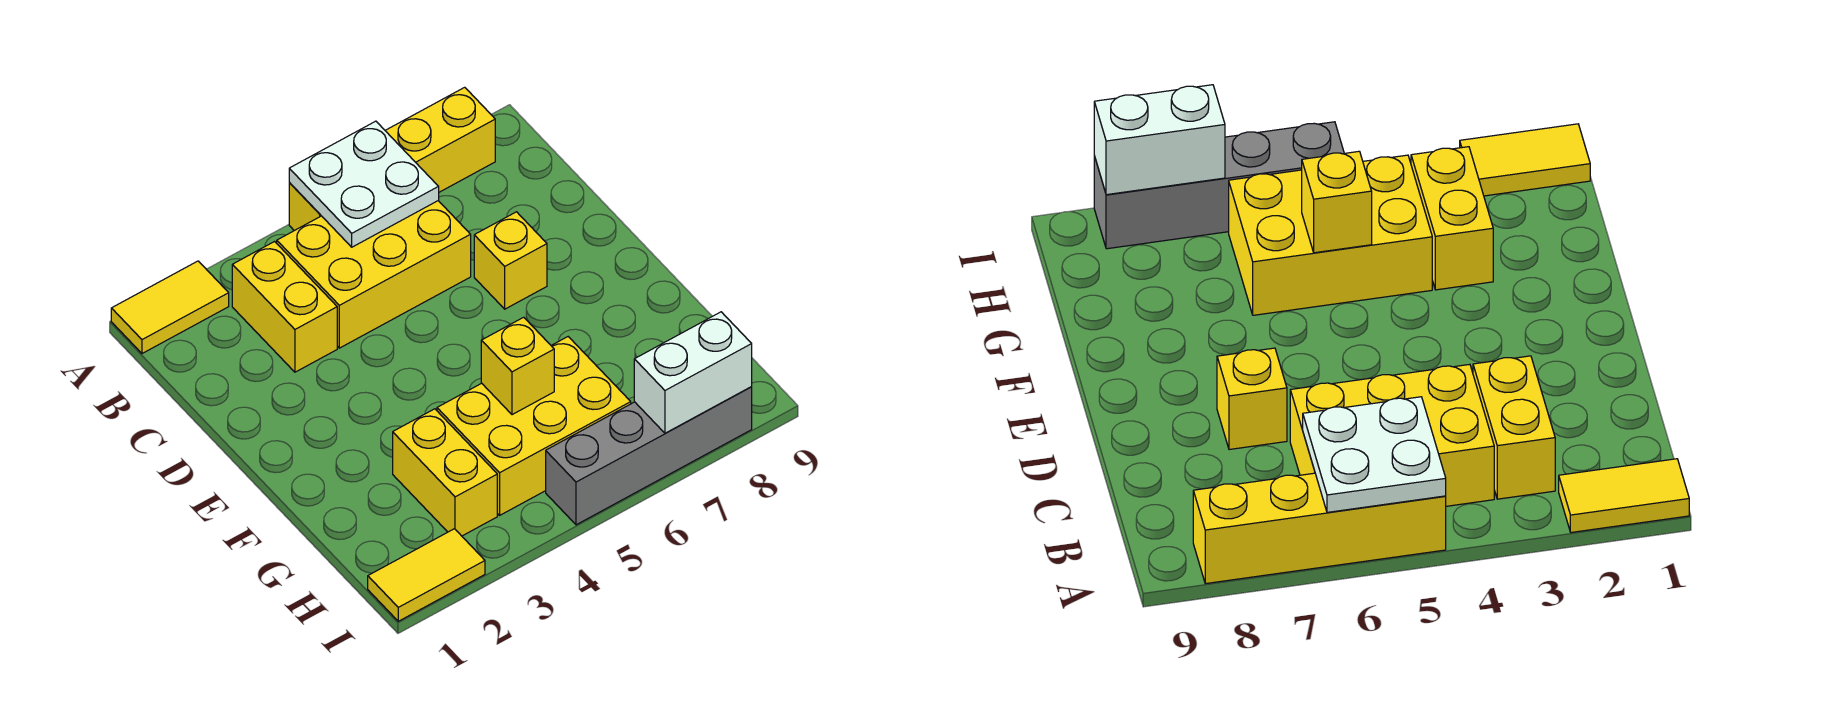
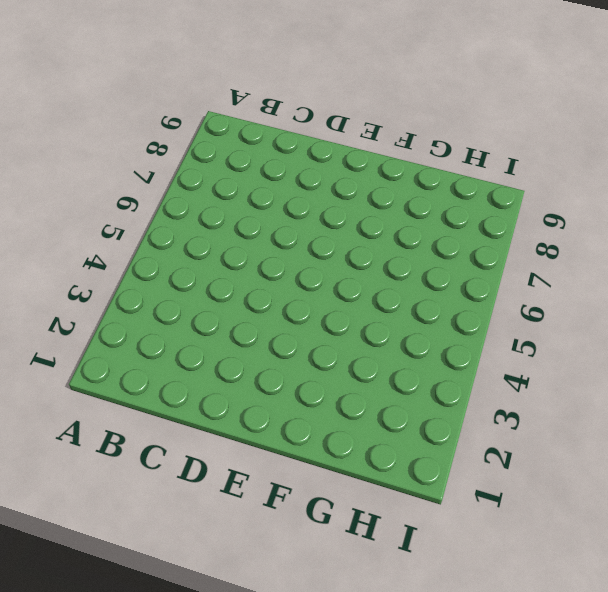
none -> yellow 1x2 tile [111,261,229,354]
none -> yellow 1x4 brick [289,87,495,231]
none -> yellow 1x2 brick [232,242,337,372]

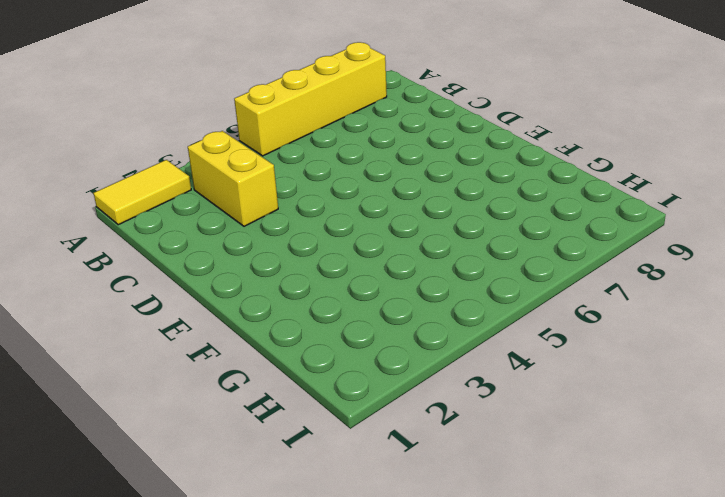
none -> yellow 2x3 brick [277,201,471,348]
none -> yellow 1x1 brick [474,212,547,309]
none -> yellow 1x2 brick [393,409,497,536]

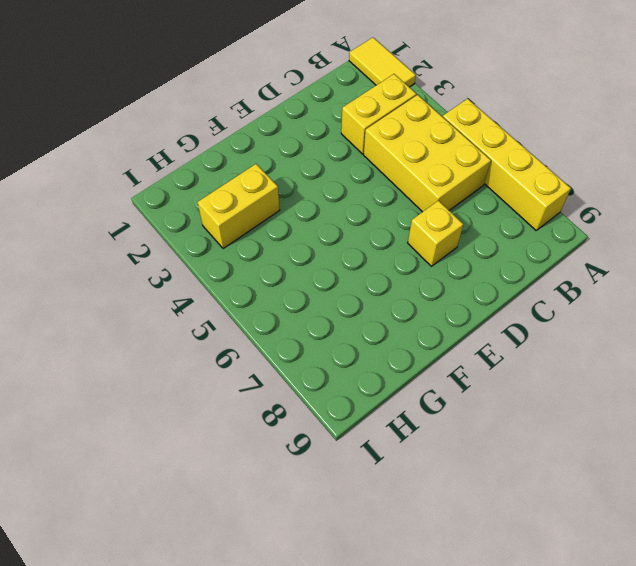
none -> yellow 2x3 brick [437,337,631,515]
none -> yellow 1x2 tile [368,529,485,621]
none -> grey 1x4 brick [546,387,752,525]

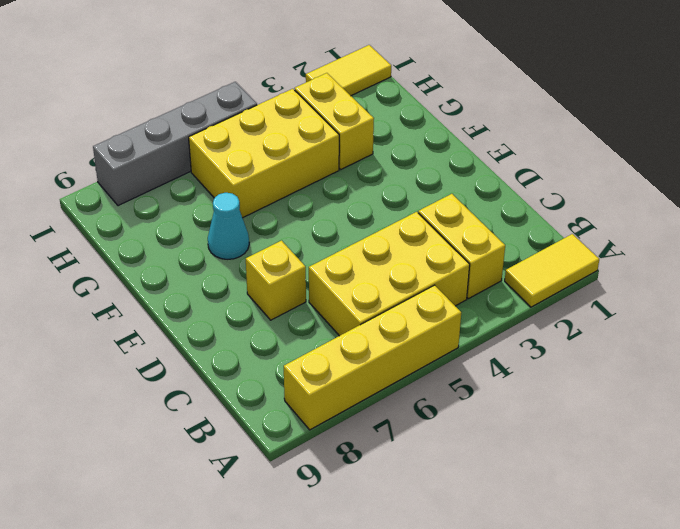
cyan 1x1 cone [208,193,249,259] -> none
none -> white 2x2 plate [289,121,439,247]
none -> yellow 1x1 brick [481,317,554,415]
none -> white 1x2 brick [634,312,752,433]

